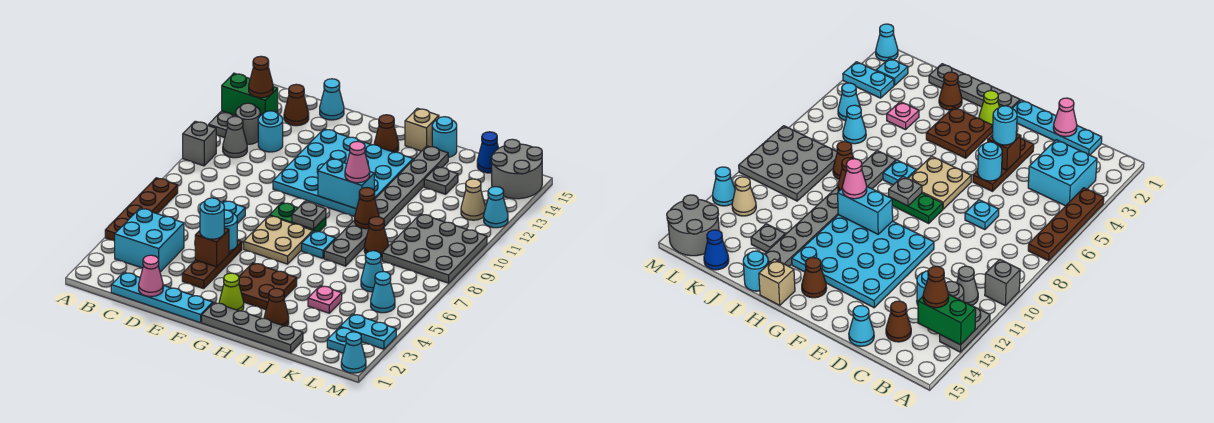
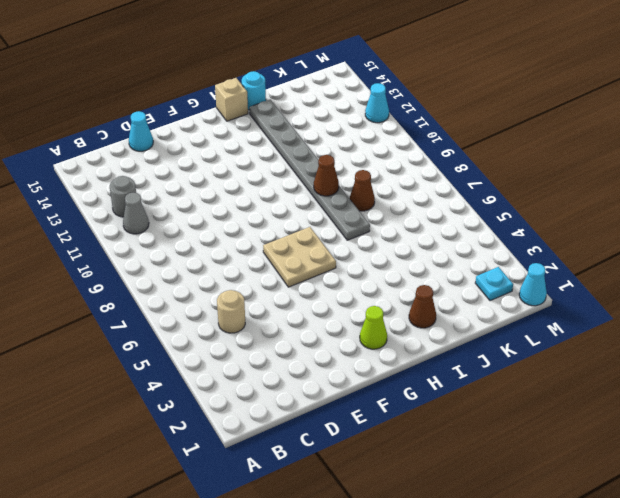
tan 1x1 round brick [217,290,245,333] -> none
none -> brown 1x4 plate [105,178,178,241]
none -> grey 1x1 brick [183,121,216,166]
none -> grey 1x2 plate [209,111,236,138]
none -> cyan 2x2 brick [115,208,184,272]

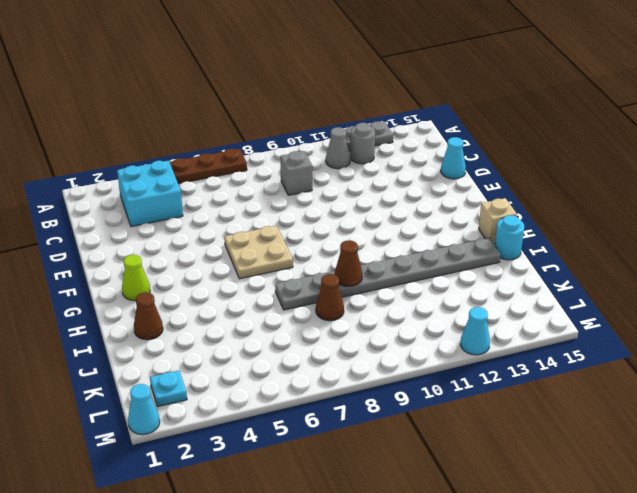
grey 1x1 brick [280,151,312,195] -> grey 1x1 brick moved to [183,121,216,166]
none -> cyan 1x4 plate [111,272,213,323]
none -> cyan 1x1 round brick [258,111,283,152]
none -> brown 1x1 cone [284,84,309,126]
none -> cyan 1x1 plate [222,201,245,224]

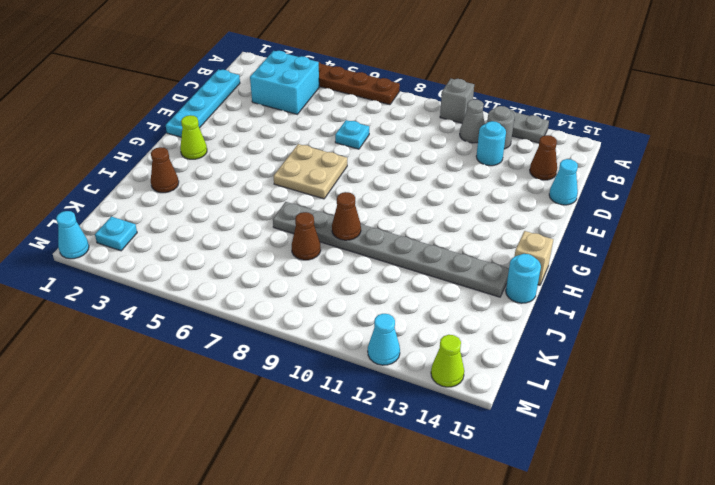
lime 1x1 cone [431,335,464,387] -> grey 2x2 round brick [491,139,542,199]
none -> brown 1x3 plate [182,240,242,289]
none -> cyan 4x4 plate [273,129,413,217]
none -> green 1x2 plate [270,203,326,232]
none -> grey 1x4 plate [202,303,303,353]

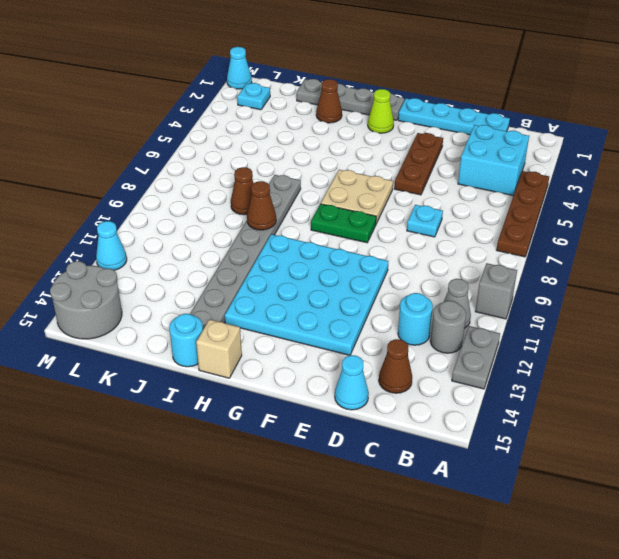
none -> brown 2x2 plate [239,263,297,310]
none -> brown 1x1 cone [374,115,399,153]
none -> cyan 1x1 plate [302,231,335,258]
none -> pink 1x1 plate [308,286,342,313]

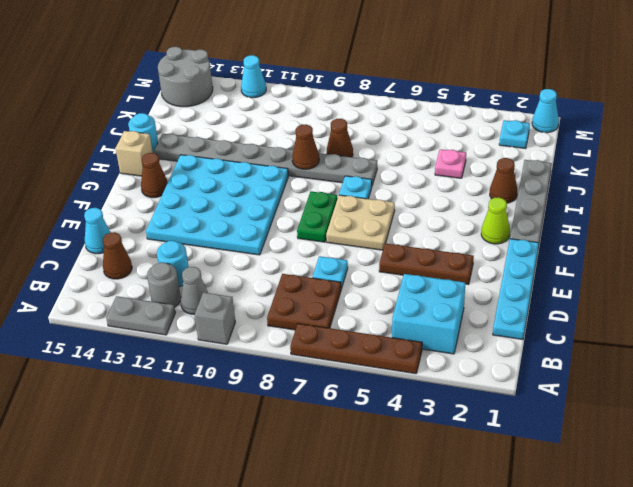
brown 2x2 plate [267,274,341,330] -> brown 2x2 plate moved to [239,263,297,310]
none -> grey 1x1 plate [424,167,458,194]
none -> cyan 1x1 cone [361,251,383,292]
none -> grey 3x3 plate [382,214,487,283]
none -> blue 1x1 cone [477,132,499,173]

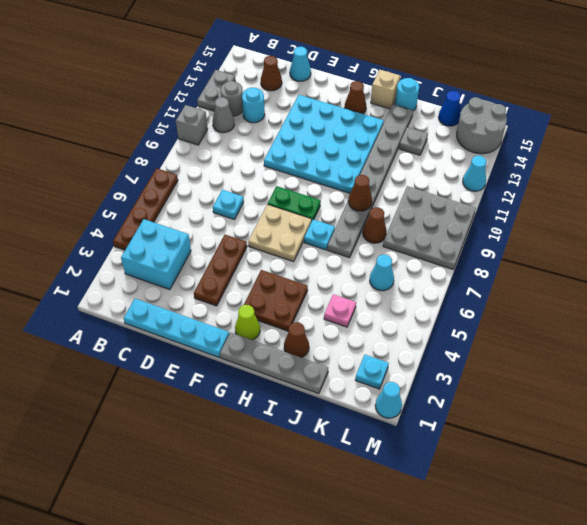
none -> cyan 1x2 plate [340,314,396,349]
none -> cyan 1x1 cone [371,271,395,313]
none -> tan 1x1 cone [461,179,486,220]
none -> green 1x2 brick [222,73,278,116]

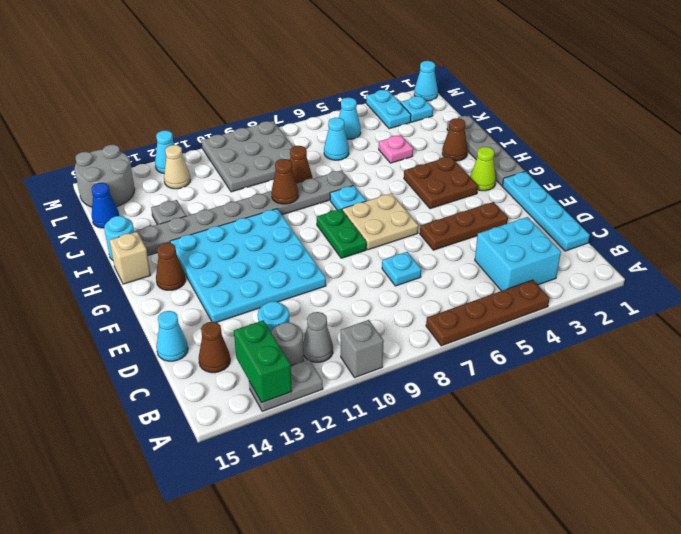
none -> pink 1x1 cone [139,255,163,296]
none -> brown 1x1 brick [195,228,229,267]
none -> cyan 1x1 round brick [224,210,237,251]
none -> grey 1x1 plate [292,202,326,229]

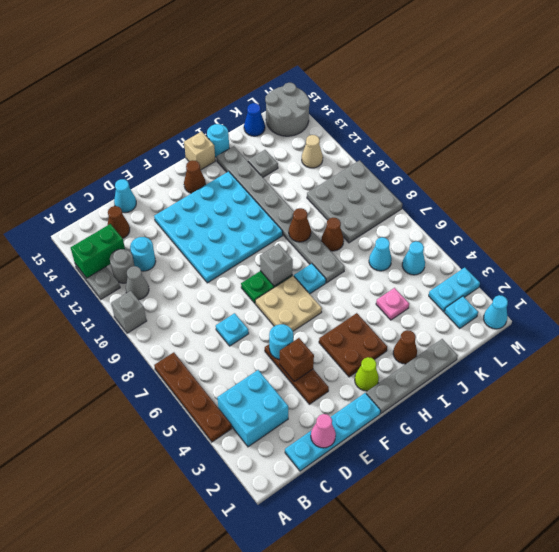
grey 1x1 brick [260,244,293,286] -> grey 1x1 plate [292,202,326,229]
none -> cyan 1x1 cone [484,187,508,228]
none -> cyan 1x2 brick [318,158,374,209]
none -> brown 1x1 cone [249,56,273,98]
none -> cyan 1x1 round brick [200,198,224,239]

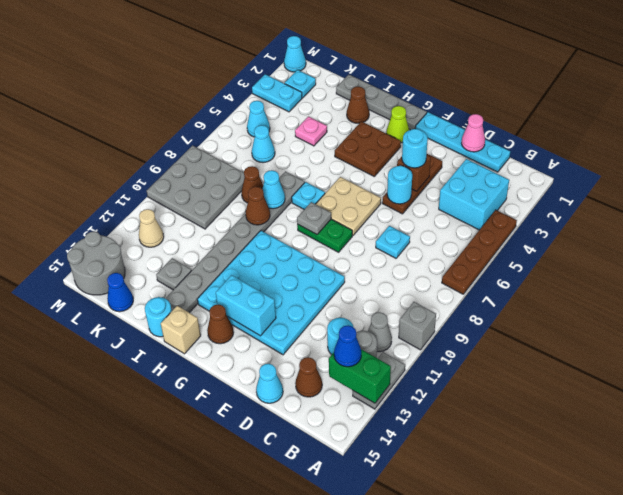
blue 1x1 cone [334,325,361,367] -> brown 1x1 cone [249,56,273,98]
cyan 1x2 brick [216,275,276,336] -> cyan 1x2 brick moved to [318,158,374,209]
cyan 1x1 cone [263,170,285,209] -> cyan 1x1 cone moved to [484,187,508,228]
none -> pink 1x1 cone [345,141,370,183]

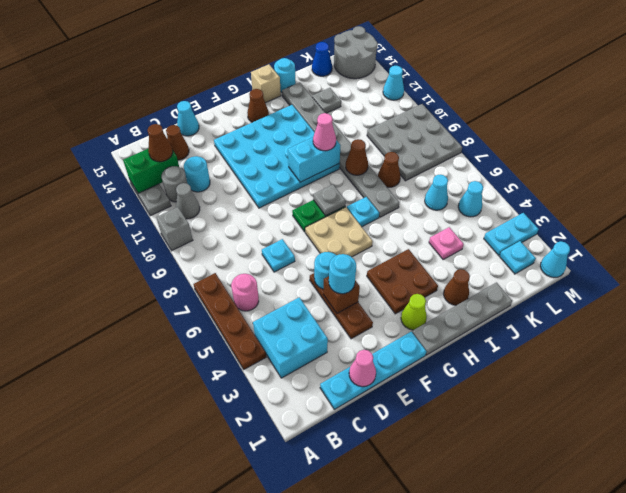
pink 1x1 round brick [231,274,259,311] -> none
none -> tan 1x1 cone [461,179,486,220]

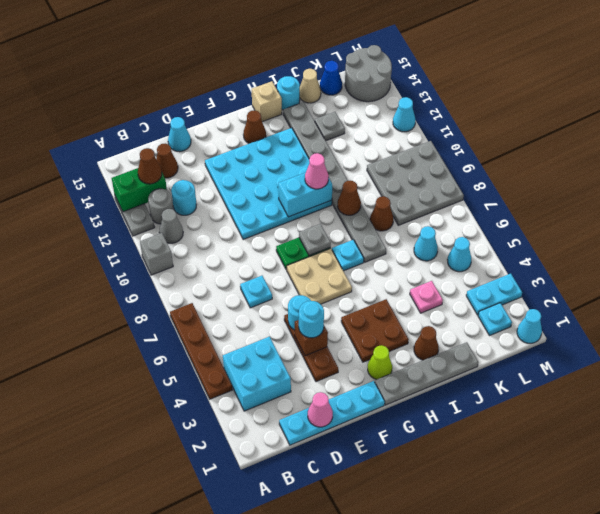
tan 1x1 cone [300,69,321,103] -> tan 1x1 cone moved to [461,179,486,220]

